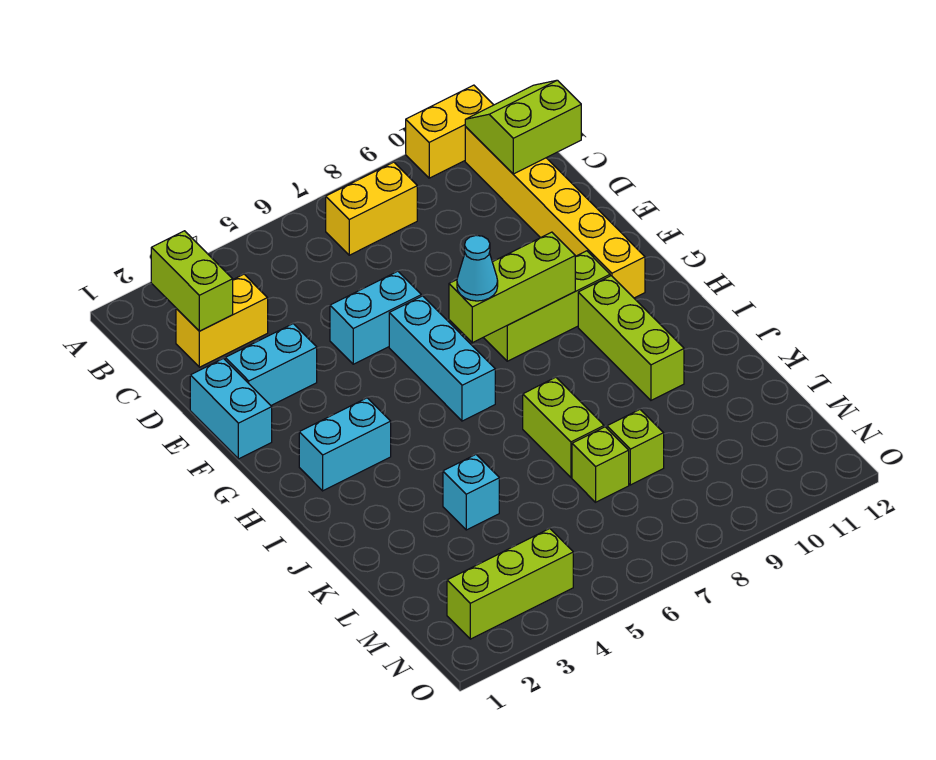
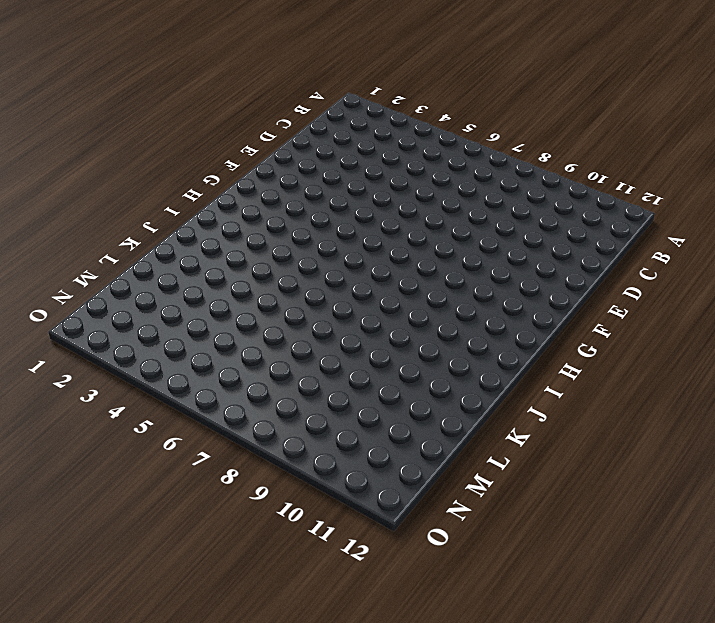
none -> yellow 1x2 brick [406,85,493,178]
none -> yellow 1x2 brick [326,162,417,255]
none -> yellow 1x6 brick [465,127,645,298]

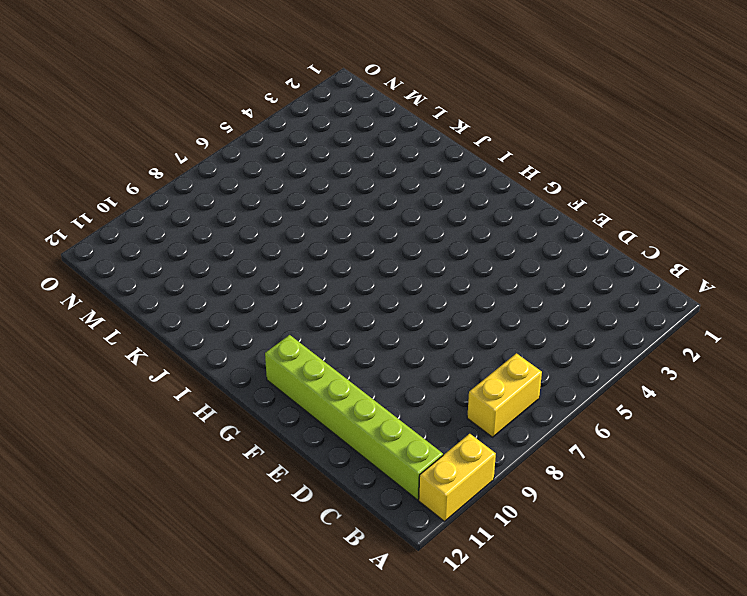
lime 1x6 brick [265,335,443,500] -> yellow 1x6 brick [465,127,645,298]
none -> yellow 1x2 brick [176,274,268,367]
none -> cyan 1x2 brick [190,358,272,459]
none -> cyan 1x2 brick [225,324,317,405]

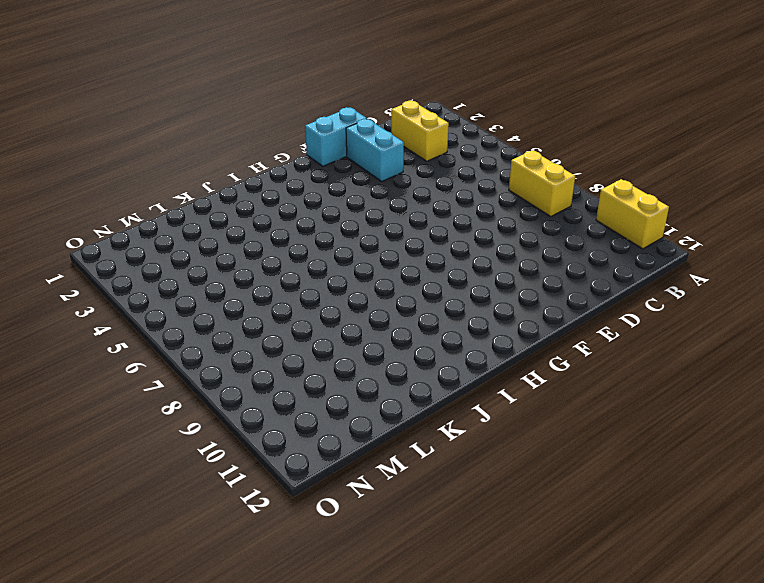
none -> yellow 1x6 brick [465,127,645,298]
none -> cyan 1x2 brick [330,271,421,364]
none -> cyan 1x3 brick [389,296,495,421]

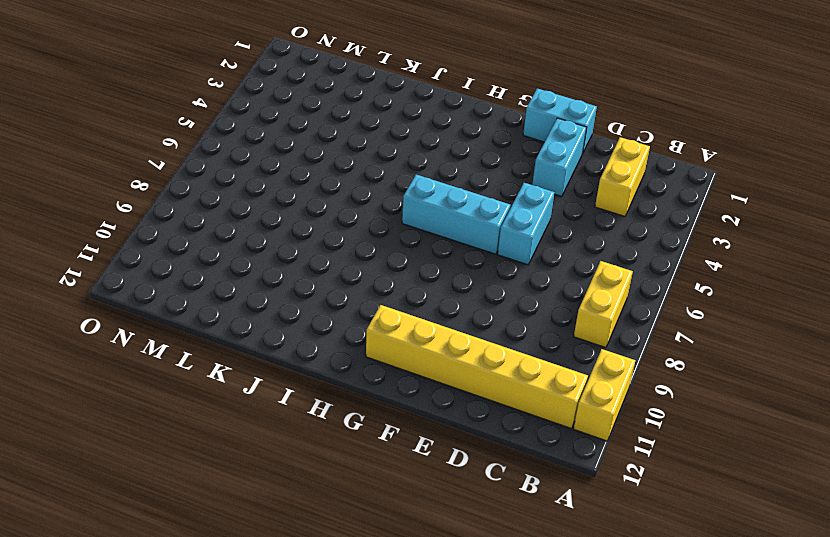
none -> lime 1x3 brick [484,251,610,361]
none -> cyan 1x2 brick [299,398,391,491]
none -> lime 1x3 brick [578,276,684,400]

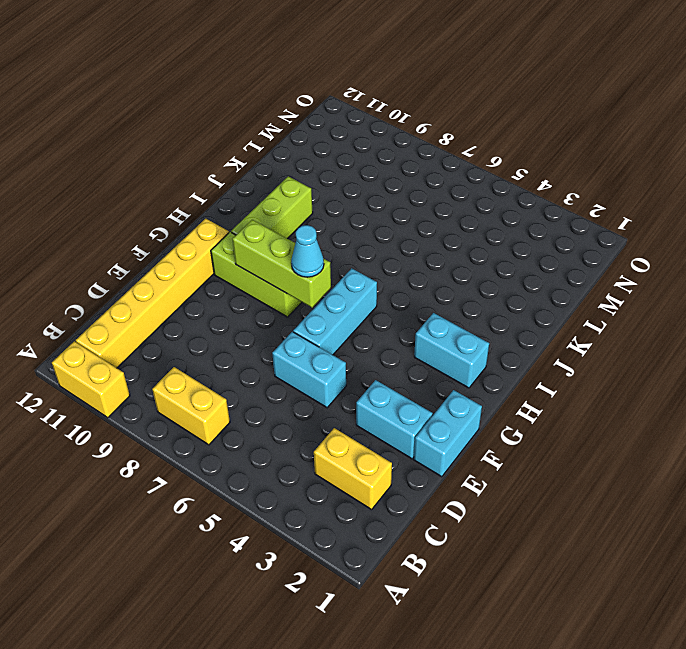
none -> lime 1x2 brick [523,377,604,478]
none -> cyan 1x1 brick [443,454,499,530]
none -> lime 1x1 brick [572,427,629,502]

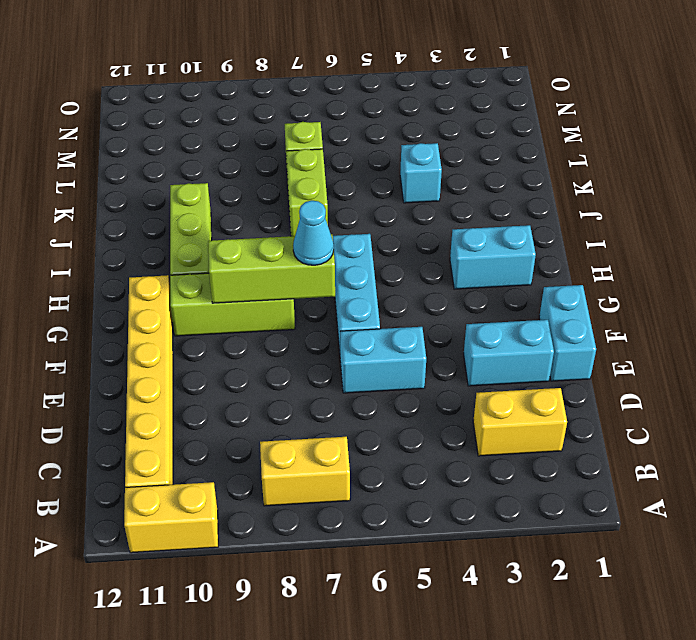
none -> lime 1x1 brick [607,410,664,485]
none -> lime 1x3 brick [447,528,573,639]
none -> lime 1x2 brick [151,231,233,331]

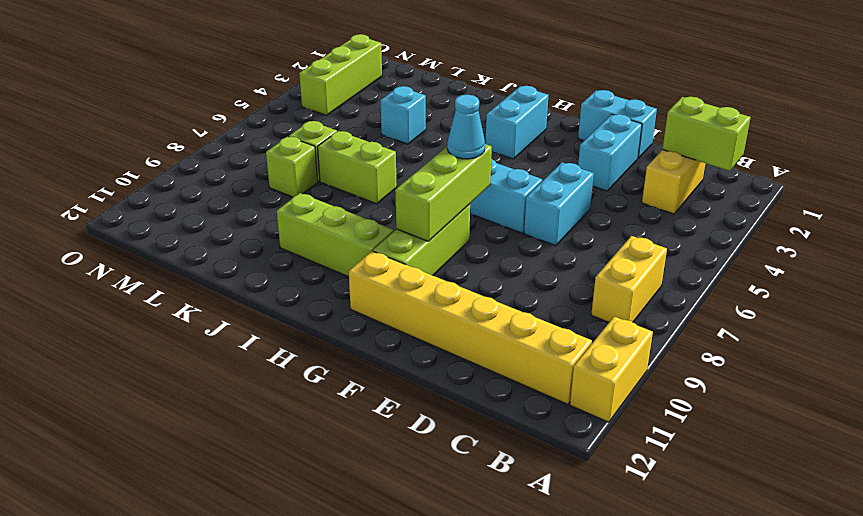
none -> lime 2x2 slope [465,80,581,174]

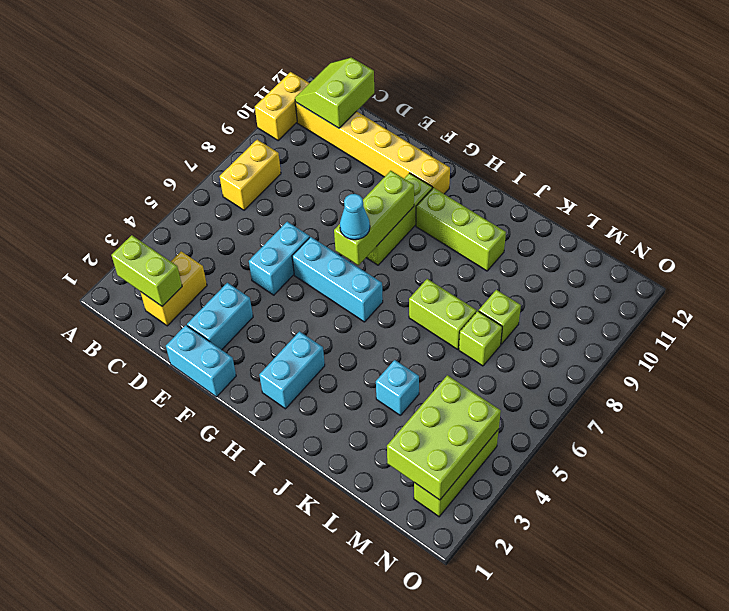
lime 2x3 brick [387,375,501,500] -> none

